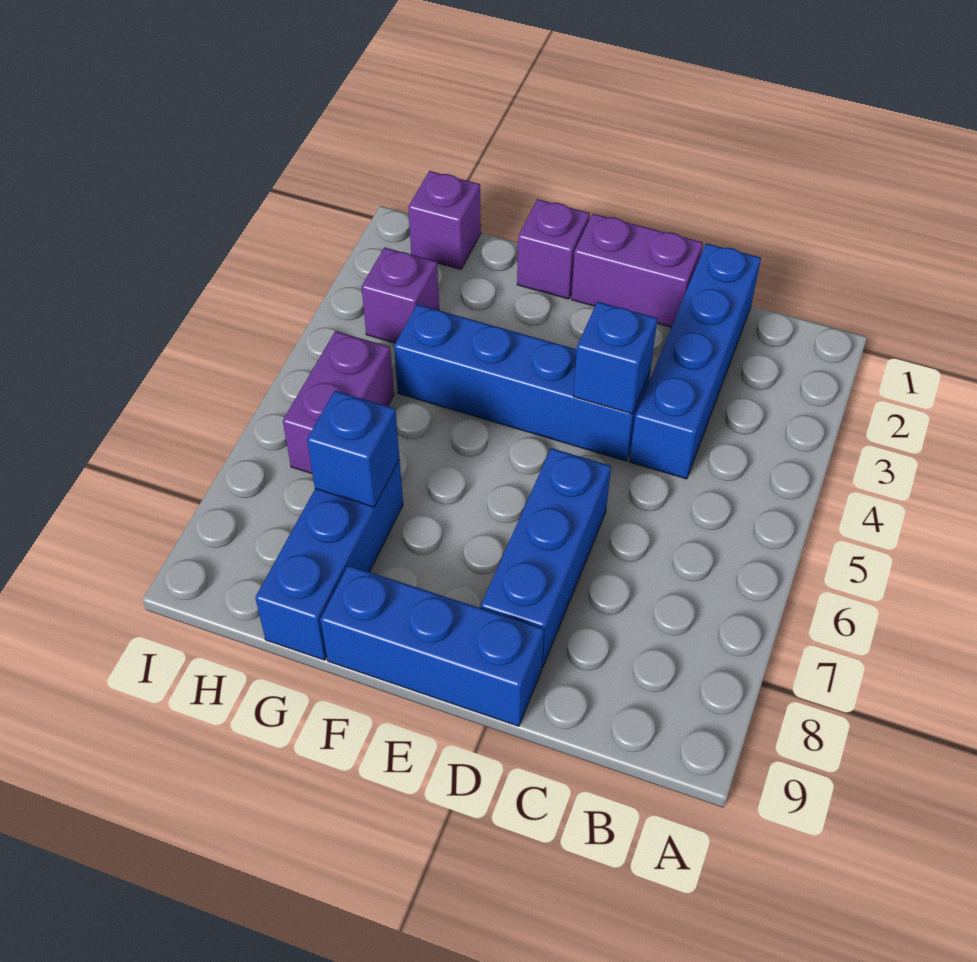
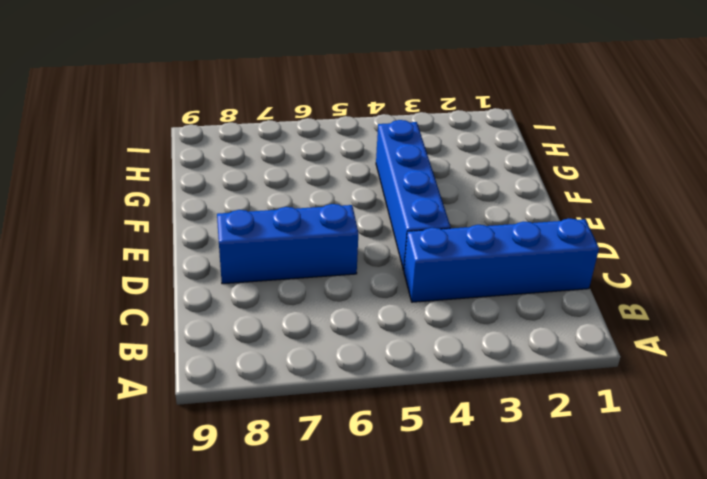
none -> purple 1x2 brick [571,214,703,327]
none -> blue 1x3 brick [320,565,544,726]
none -> purple 1x1 brick [517,199,590,299]

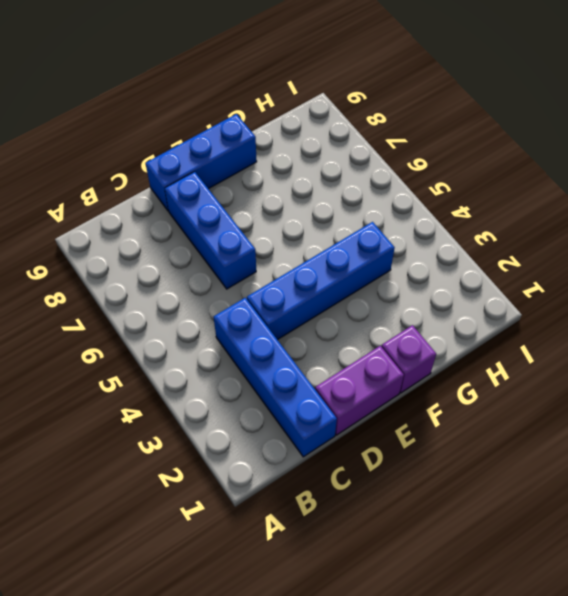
none -> blue 1x3 brick [255,459,403,660]
none -> purple 1x1 brick [408,171,481,269]
none -> purple 1x1 brick [362,247,439,343]

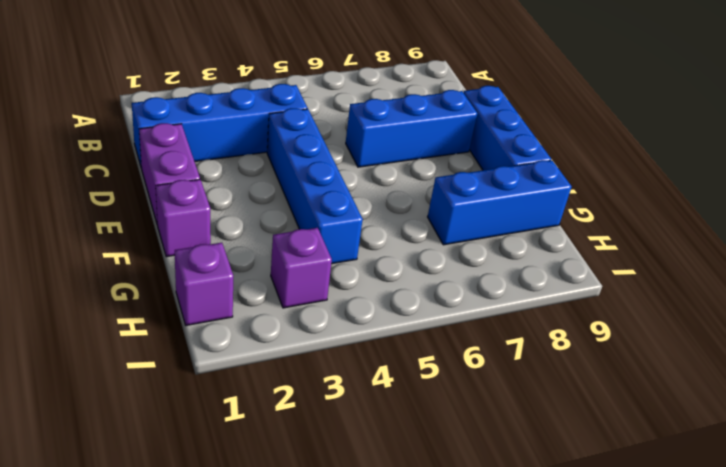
none -> purple 1x2 brick [283,331,394,474]
none -> blue 1x1 brick [573,302,658,414]
none -> blue 1x1 brick [307,391,399,507]

